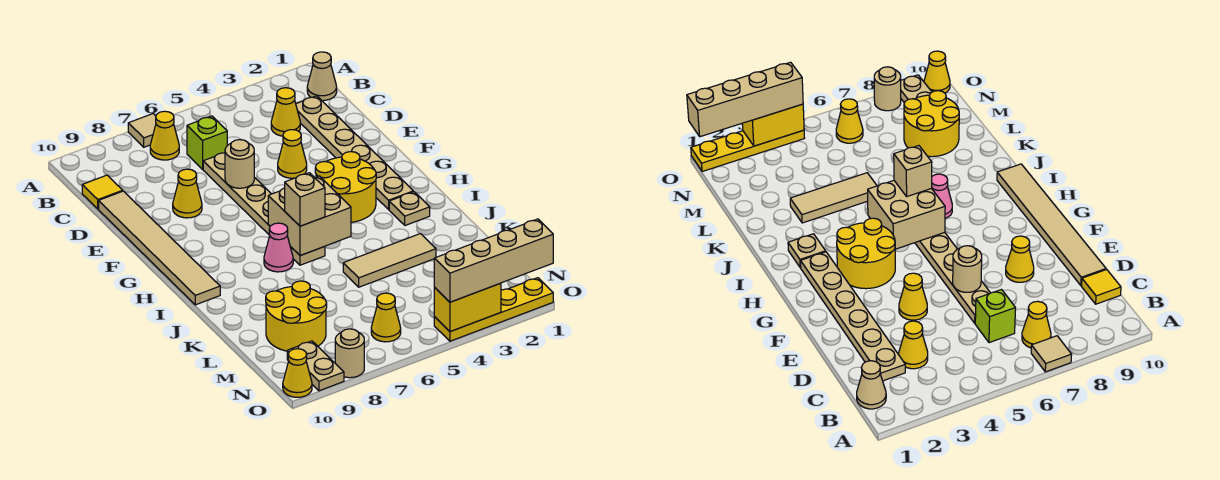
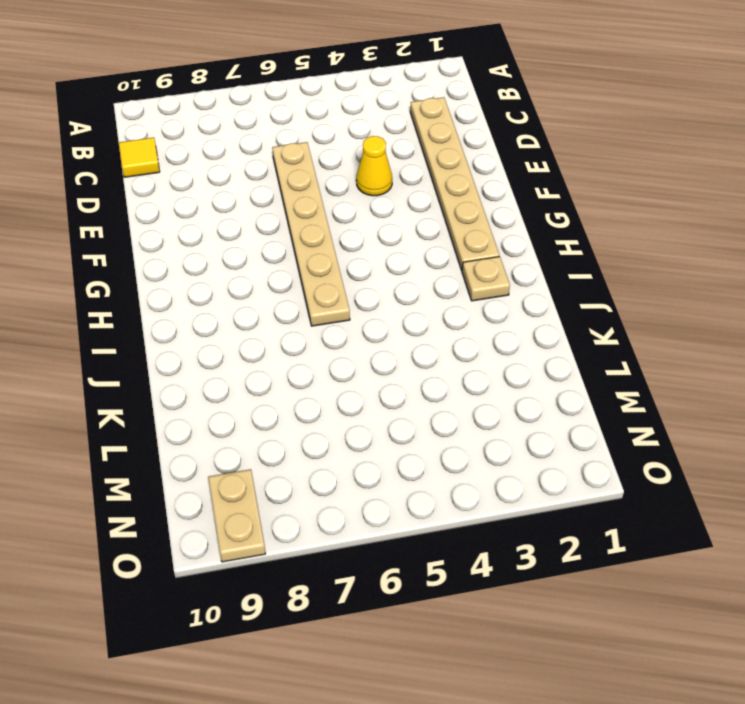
none -> tan 1x1 tile [128,114,156,147]
none -> tan 1x1 cone [307,52,337,101]
none -> yellow 1x1 cone [150,111,179,160]

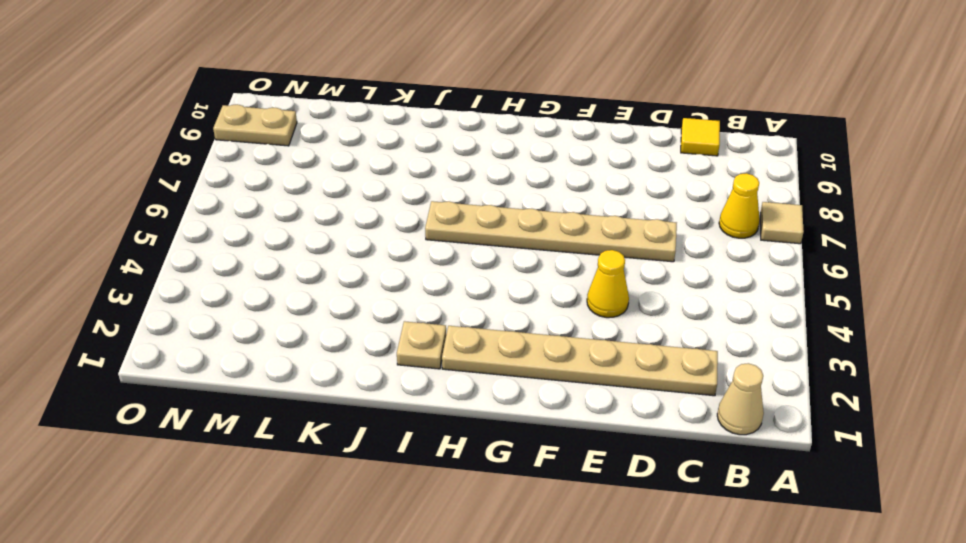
none -> yellow 1x1 cone [271,88,300,136]
none -> lime 1x1 brick [187,116,227,169]
none -> tan 1x6 tile [99,191,220,305]

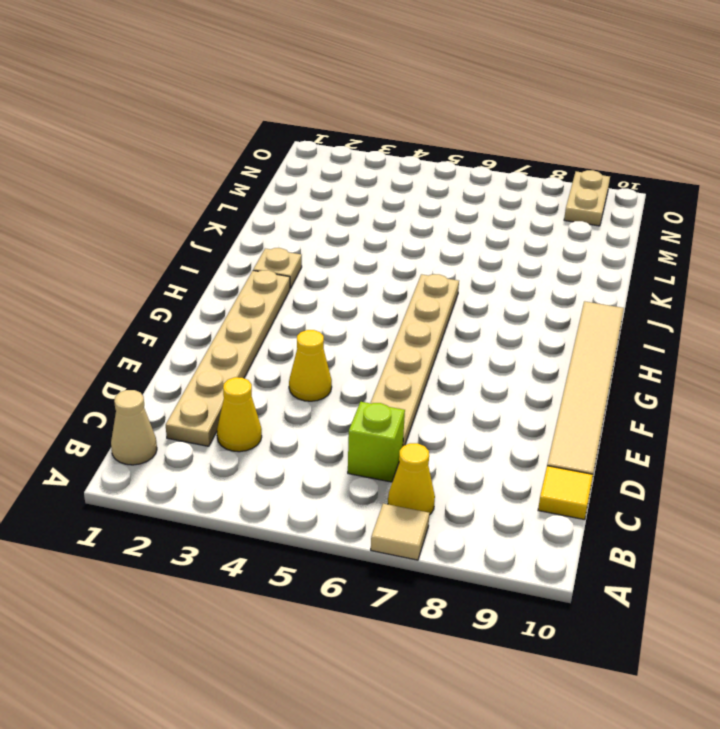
none -> yellow 1x1 cone [173,169,202,218]
none -> yellow 2x2 round brick [315,152,376,222]
none -> pink 1x1 cone [264,223,293,272]

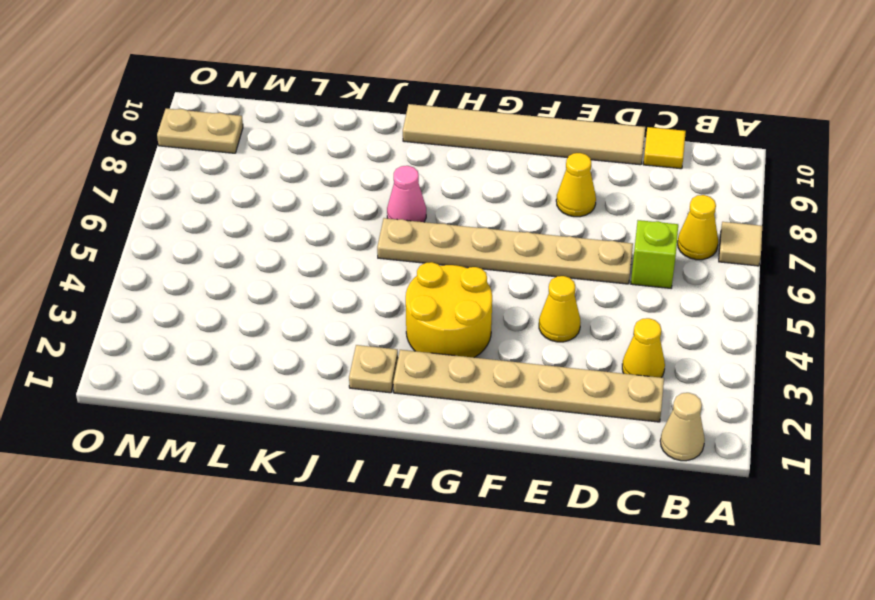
none -> tan 1x3 tile [343,234,436,287]
none -> yellow 2x2 round brick [266,281,327,351]
none -> yellow 1x1 cone [371,293,401,342]

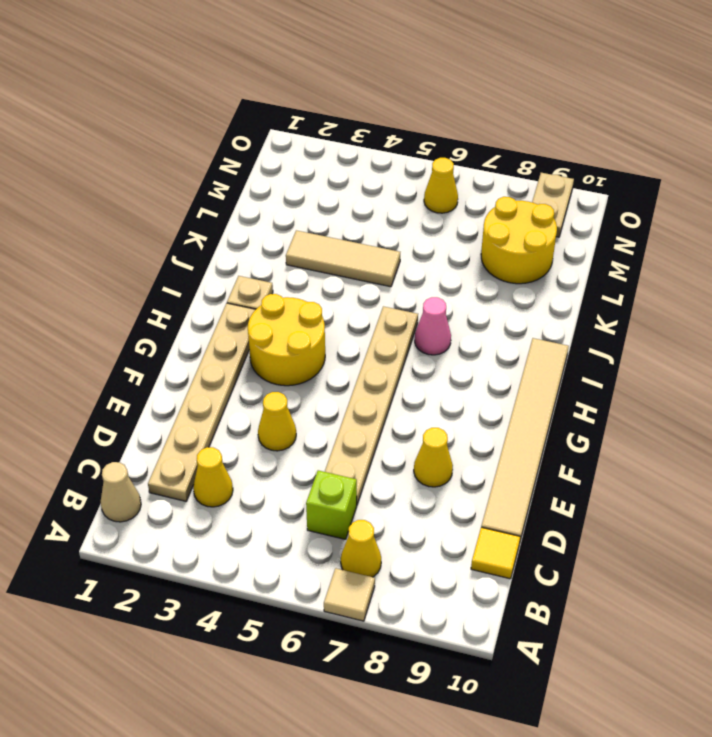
none -> yellow 1x4 plate [434,278,553,341]
none -> tan 1x1 round brick [335,329,364,378]
none -> yellow 1x1 cone [283,349,312,397]

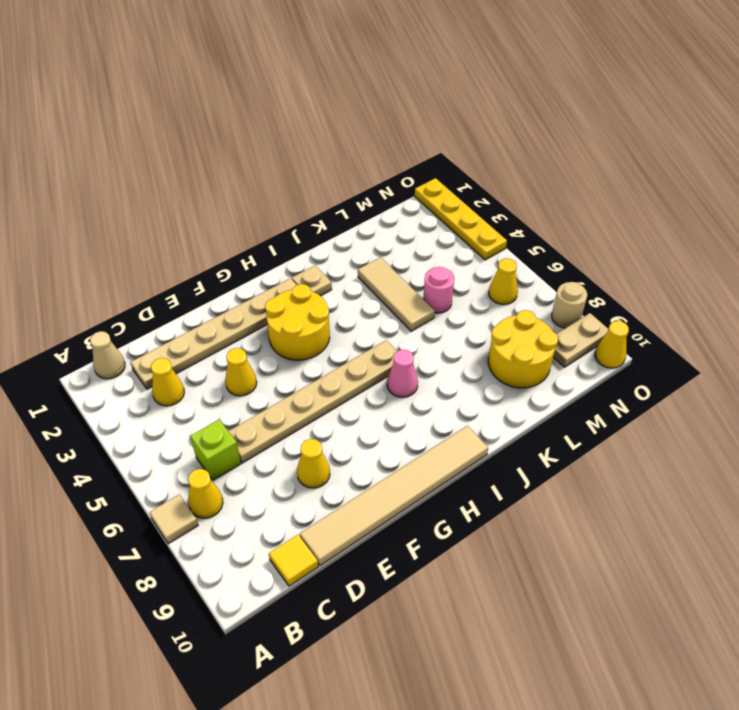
pink 1x1 round brick [423,267,454,313] -> none
none -> tan 1x1 round brick [225,140,254,188]
none -> tan 2x2 brick [268,176,351,256]
none -> yellow 1x2 brick [434,283,501,332]

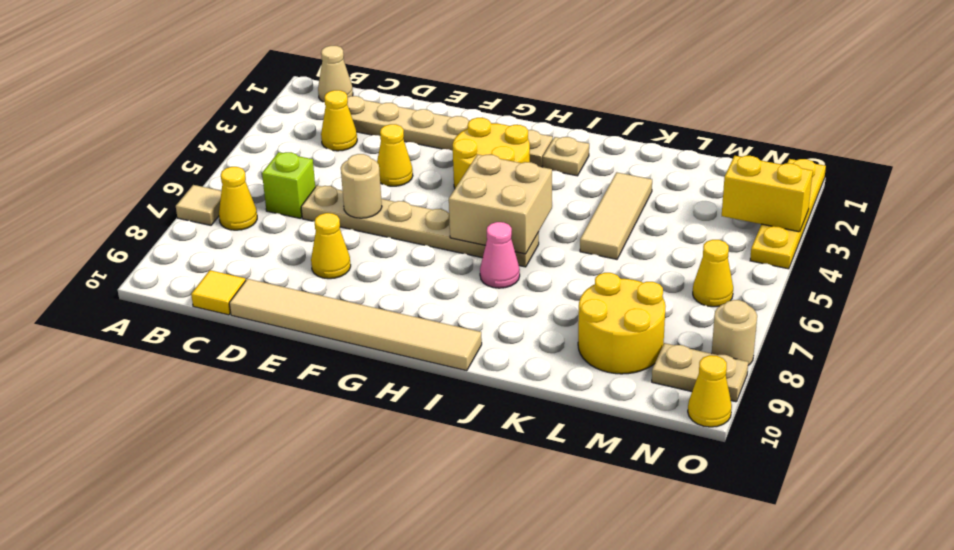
yellow 1x2 brick [722,156,813,232] -> yellow 1x2 brick turned to [434,283,501,332]
none -> tan 1x1 brick [285,173,325,226]
none -> tan 1x4 brick [434,219,553,302]

